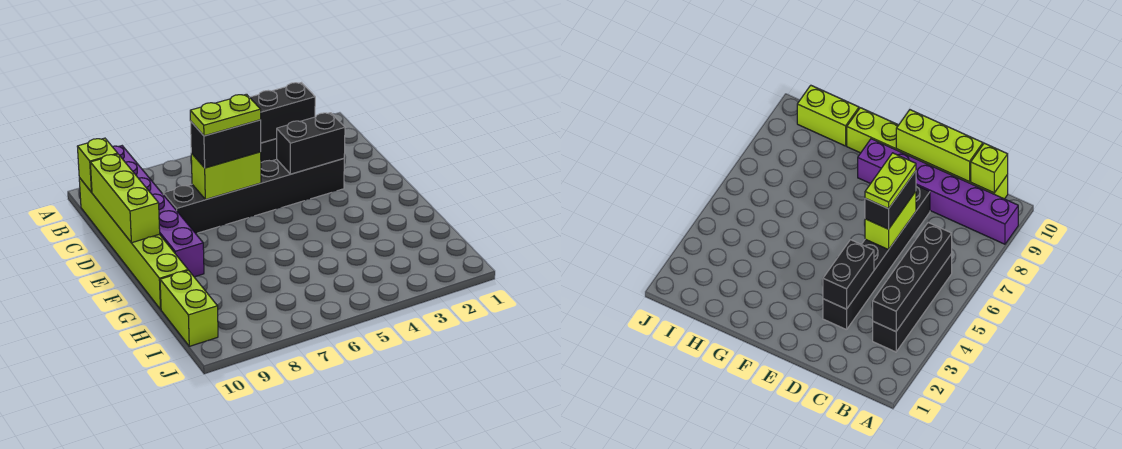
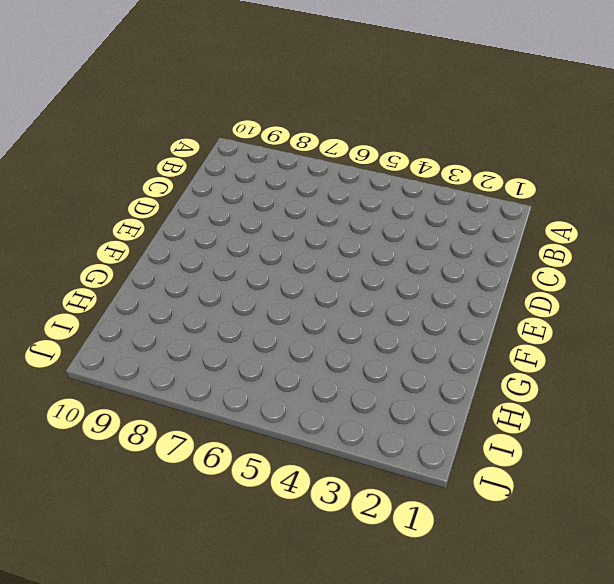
none -> purple 1x6 brick [112,146,204,277]
none -> black 1x4 brick [873,254,952,352]
none -> lime 1x6 brick [79,178,188,309]

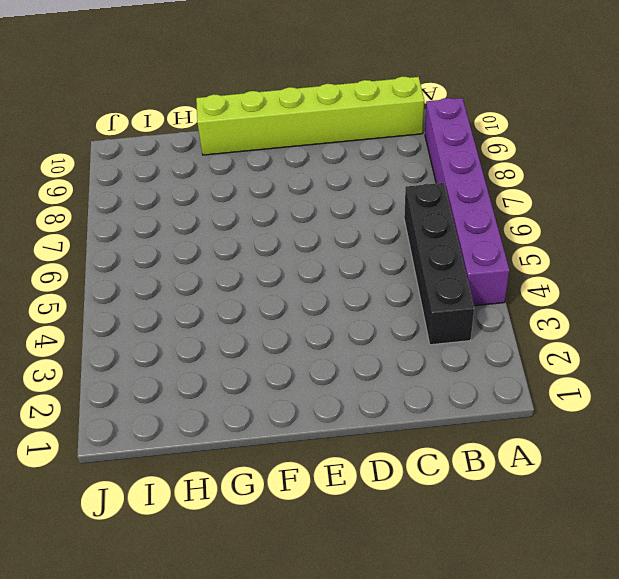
purple 1x6 brick [425,98,509,306] -> purple 1x6 brick turned to [112,146,204,277]
none -> black 1x6 brick [163,159,344,233]
none -> lime 1x2 brick [160,270,218,346]
none -> black 1x4 brick [250,83,315,143]

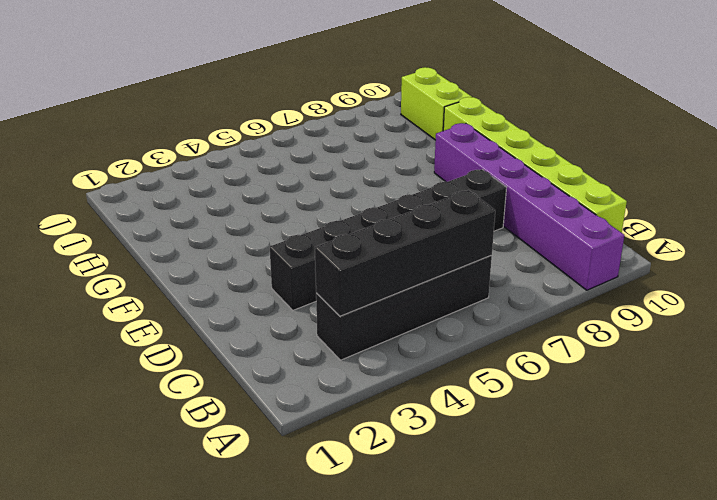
none -> lime 1x1 brick [77,138,118,192]
none -> lime 1x3 brick [90,154,160,243]
none -> black 1x2 brick [276,113,345,174]

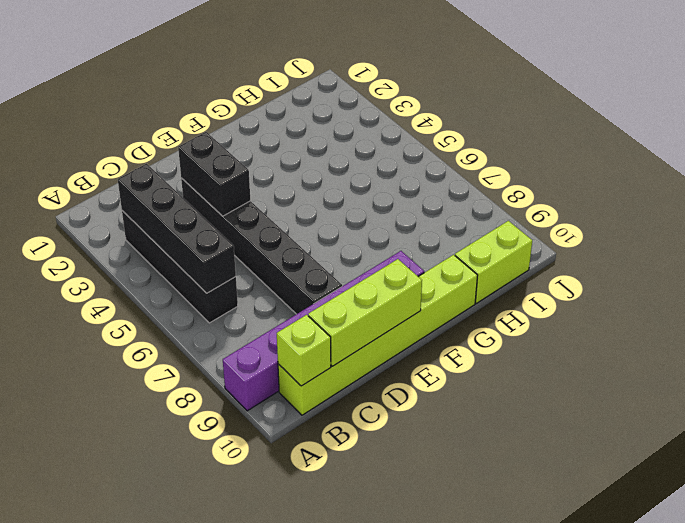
none -> lime 1x2 brick [191,152,261,199]
none -> black 1x2 brick [190,120,261,168]
none -> lime 1x2 plate [190,94,261,136]

